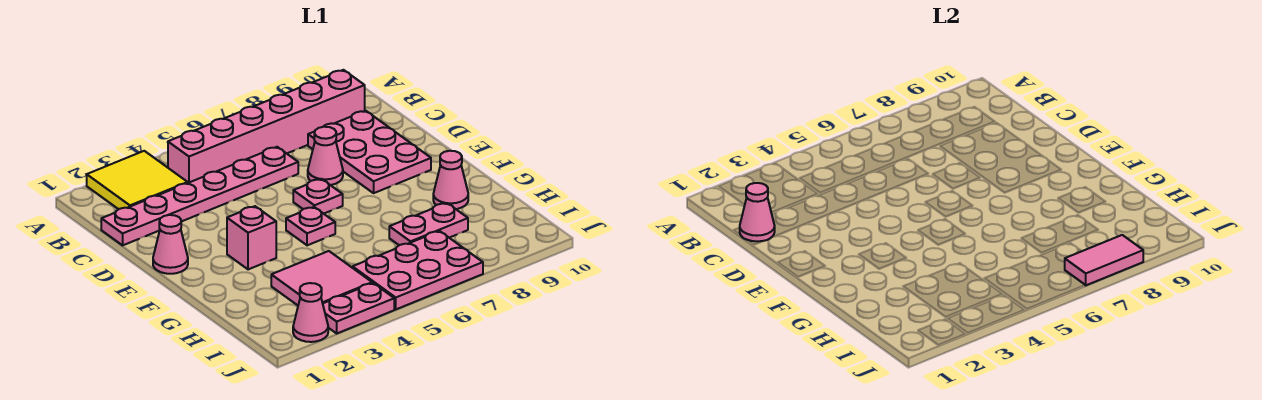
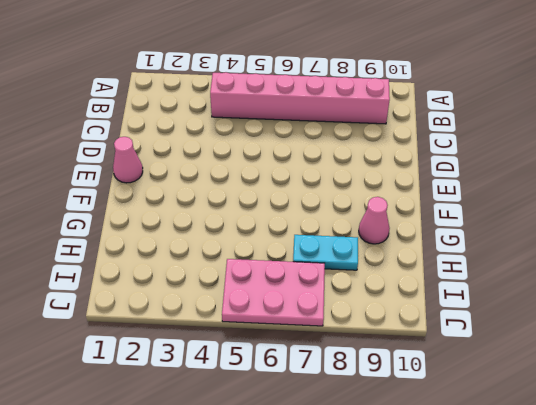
cyan 1x2 plate [293,235,358,270] -> pink 1x2 plate [389,203,468,245]
none -> yellow 2x2 tile [87,151,188,209]
none -> pink 1x6 plate [101,147,298,245]
none -> pink 2x3 plate [308,111,431,193]

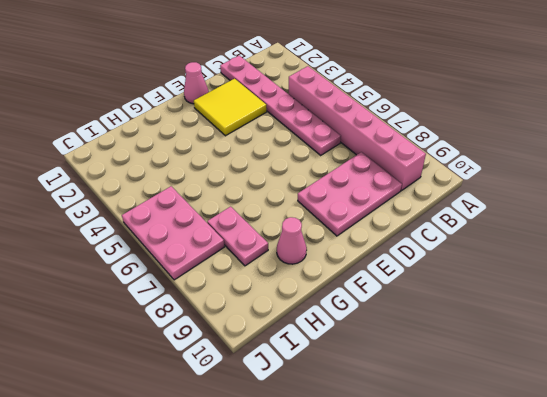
yellow 2x2 tile [194,79,267,136] -> yellow 2x2 tile moved to [87,151,188,209]
none -> pink 1x1 cone [308,127,343,185]
none -> pink 1x1 plate [293,179,343,214]
none -> pink 1x1 brick [227,206,276,269]

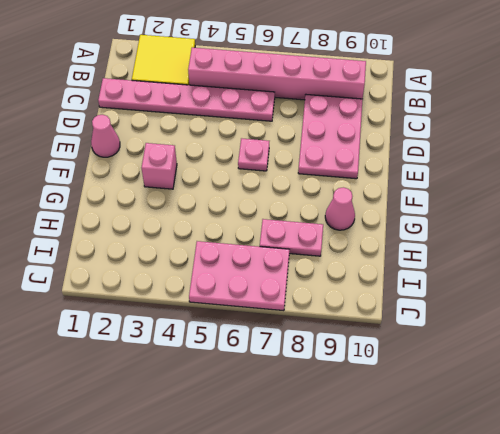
none -> pink 1x1 cone [308,127,343,185]
none -> pink 1x1 plate [286,207,335,245]
none -> pink 2x2 tile [271,251,372,305]

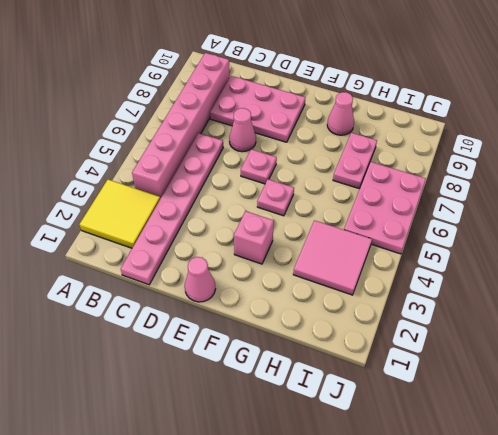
none -> pink 1x1 cone [293,283,328,342]
none -> pink 1x2 plate [323,283,394,333]
none -> pink 1x1 cone [740,183,775,241]

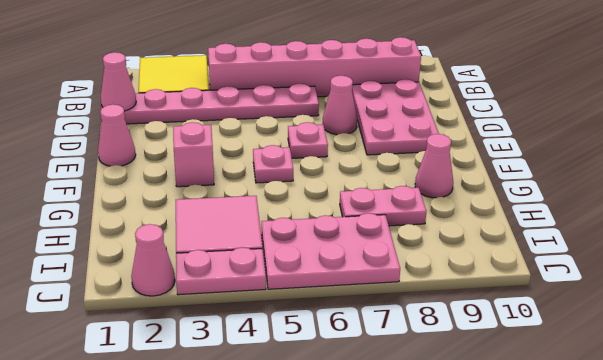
none -> pink 1x2 tile [1065,235,1143,285]

